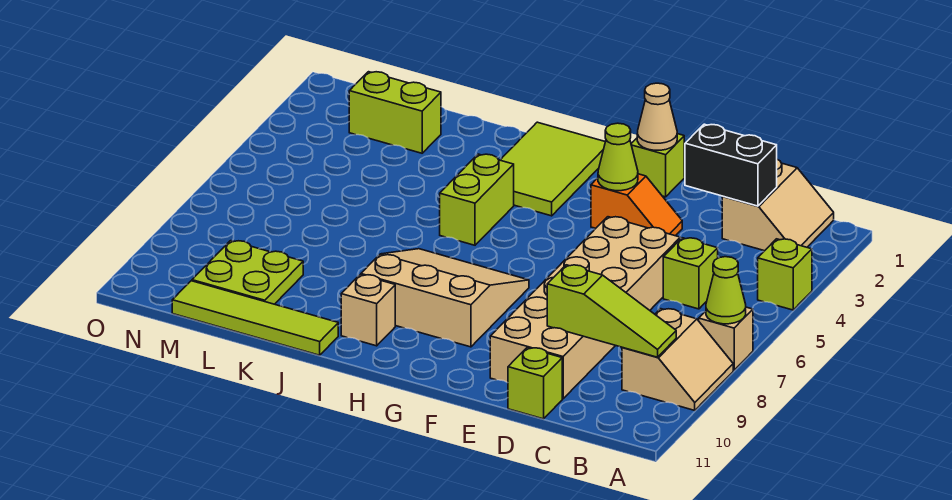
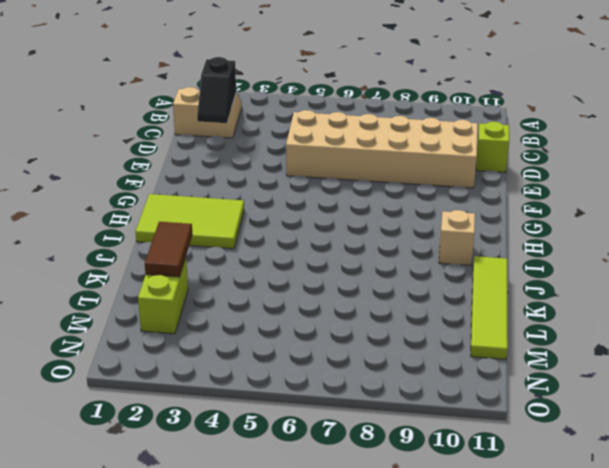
black 1x2 slope [197,57,236,123] -> black 1x2 brick [685,124,777,206]
brown 1x2 tile [145,222,193,277] -> none
none -> lime 1x1 brick [758,239,812,310]
none -> tan 1x1 brick [699,307,753,370]
none -> tan 2x2 slope [622,309,733,410]

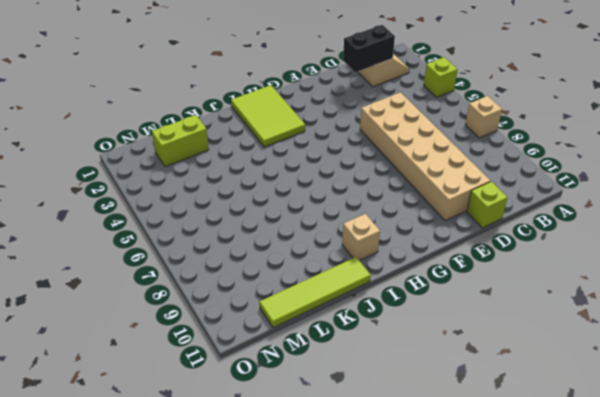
none -> tan 2x2 slope [622,309,733,410]
none -> lime 1x1 brick [663,238,718,309]
none -> orange 1x2 slope [591,174,682,236]

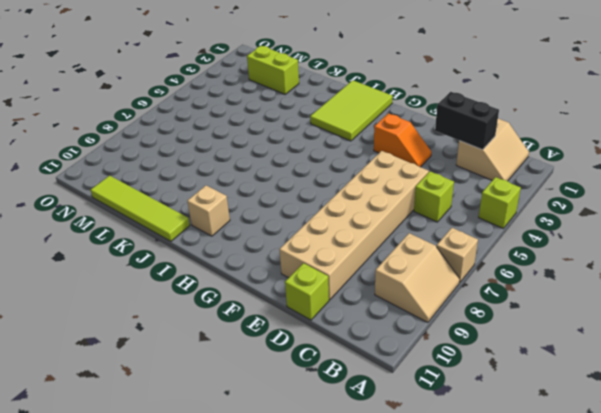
none -> lime 1x1 brick [631,134,684,197]
none -> tan 3x3 slope [361,249,529,347]
none -> lime 1x2 brick [440,154,514,245]

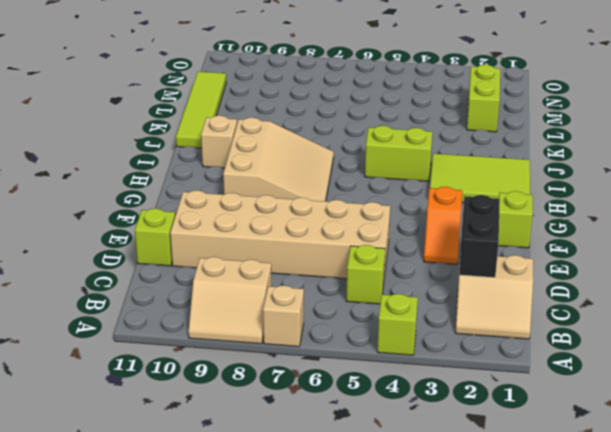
none -> lime 2x2 plate [192,241,303,304]
none -> lime 1x1 cone [706,257,746,324]
none -> lime 1x3 slope [547,265,676,357]

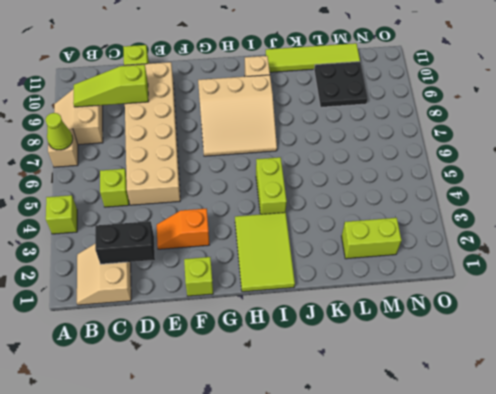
black 2x2 plate [314,62,368,107] -> lime 2x2 plate [192,241,303,304]
none -> tan 1x1 cone [637,83,677,150]
none -> lime 1x1 cone [598,123,638,191]

